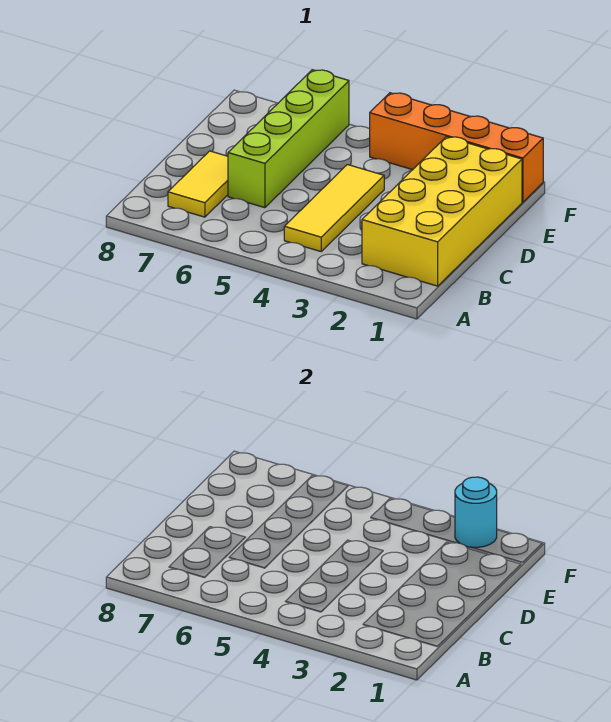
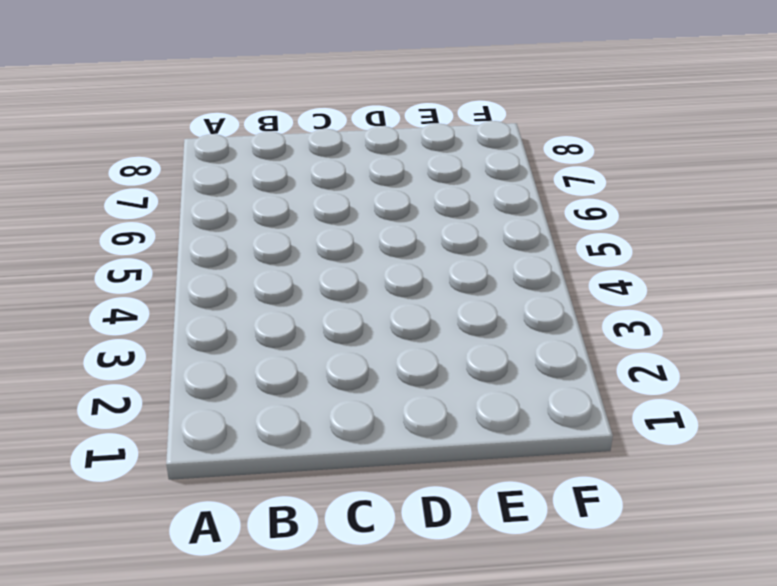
none -> yellow 2x4 brick [362,137,522,286]
none -> yellow 1x3 tile [284,165,384,251]

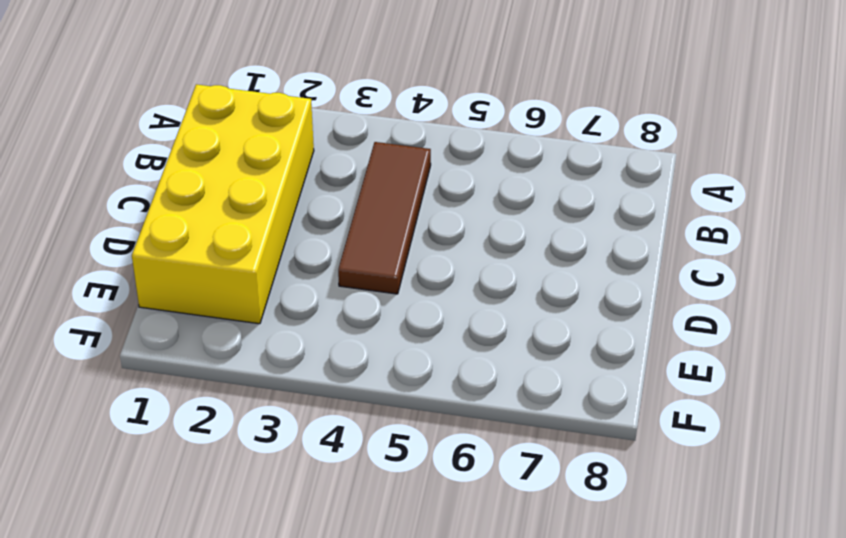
brown 1x3 tile [338,142,431,294] -> yellow 1x3 tile [284,165,384,251]
none -> yellow 1x2 tile [168,151,228,217]
none -> lime 1x4 brick [228,70,349,208]

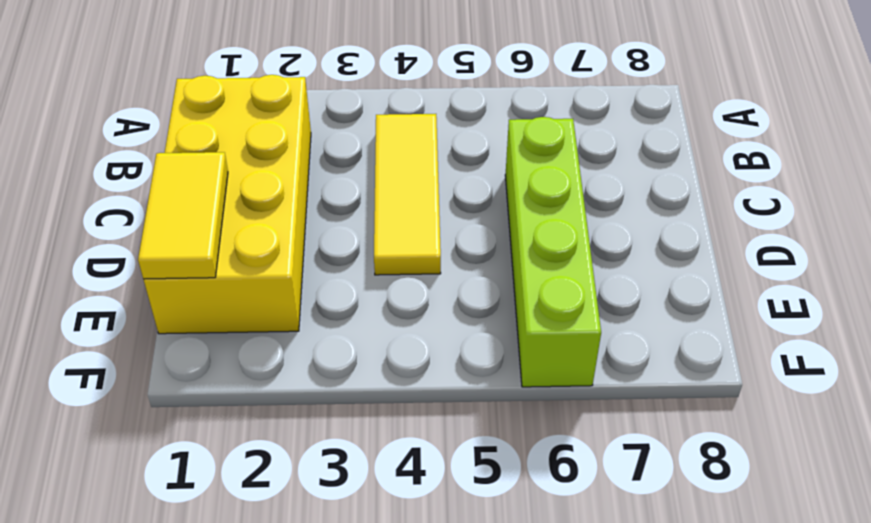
yellow 1x2 tile [138,152,228,279] -> yellow 1x2 tile moved to [168,151,228,217]
none -> orange 1x4 brick [370,93,543,202]
none -> cyan 1x1 round brick [455,477,497,547]

